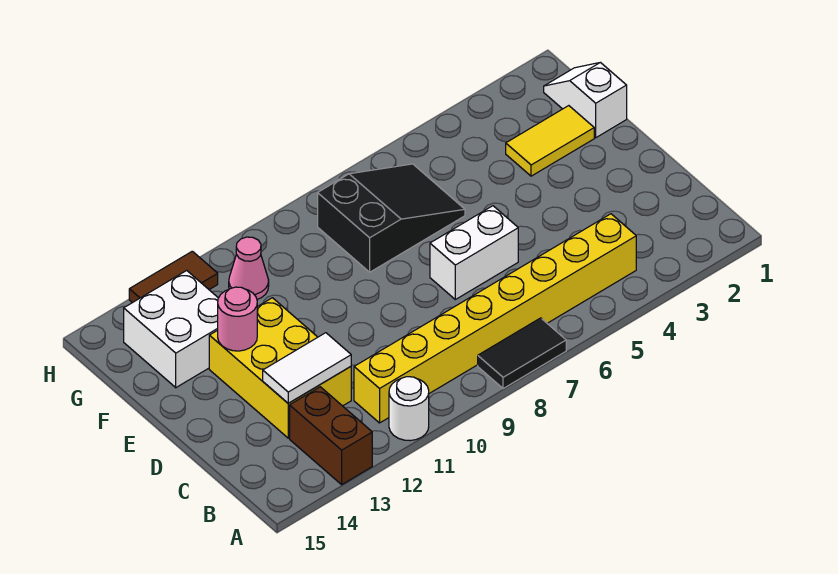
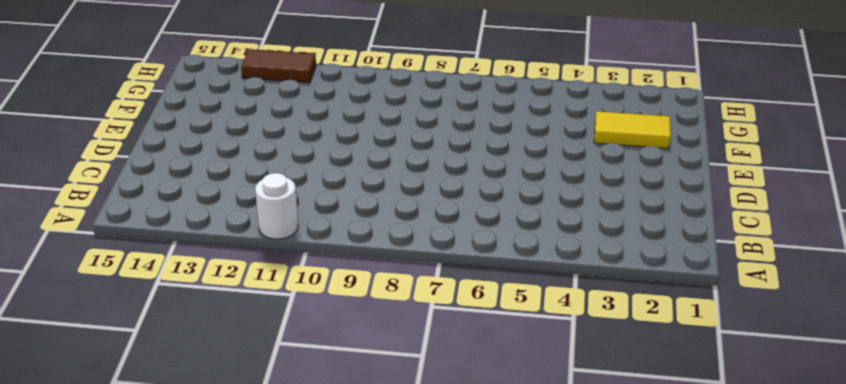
none -> black 1x2 tile [478,318,566,389]
none -> brown 1x2 brick [290,387,372,484]
none -> yellow 1x8 brick [354,214,636,423]

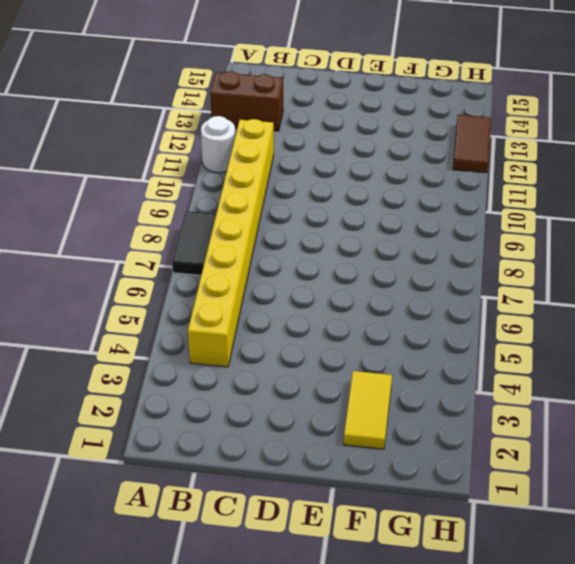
none -> yellow 2x3 brick [209,298,351,438]
none -> white 1x2 brick [430,206,518,299]
none -> white 1x2 slope [544,62,627,138]

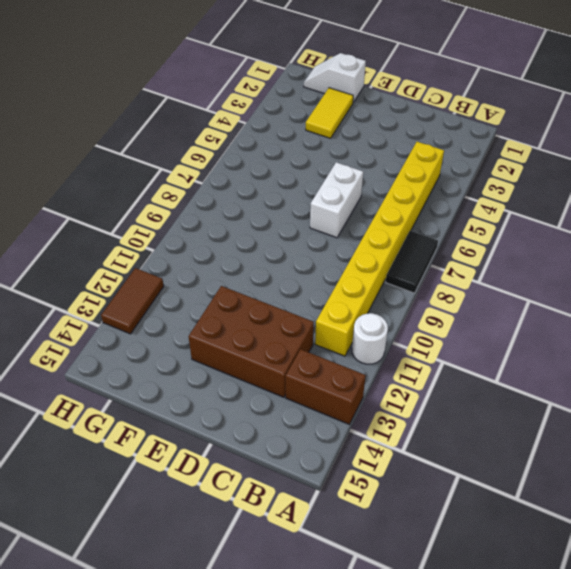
brown 2x3 brick [188,286,314,397] -> yellow 2x3 brick [209,298,351,438]
none -> black 2x3 slope [318,164,465,272]
none -> white 2x2 brick [124,271,218,388]
none -> pink 1x1 cone [229,237,269,299]

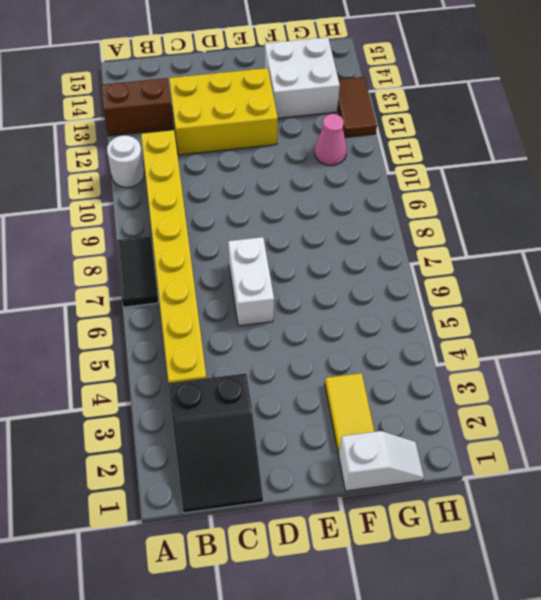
black 2x3 slope [168,373,263,513] -> black 2x3 slope moved to [318,164,465,272]
none -> white 1x2 tile [263,333,351,403]
none -> pink 1x1 round brick [218,287,257,351]

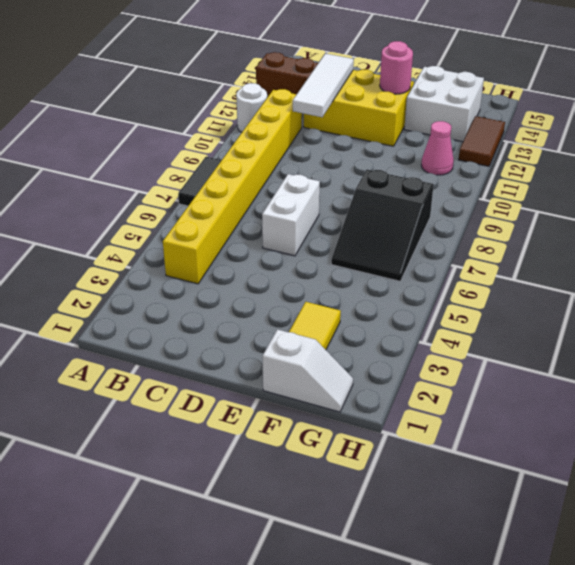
white 1x3 tile [293,53,354,117] -> white 1x2 tile [263,333,351,403]

